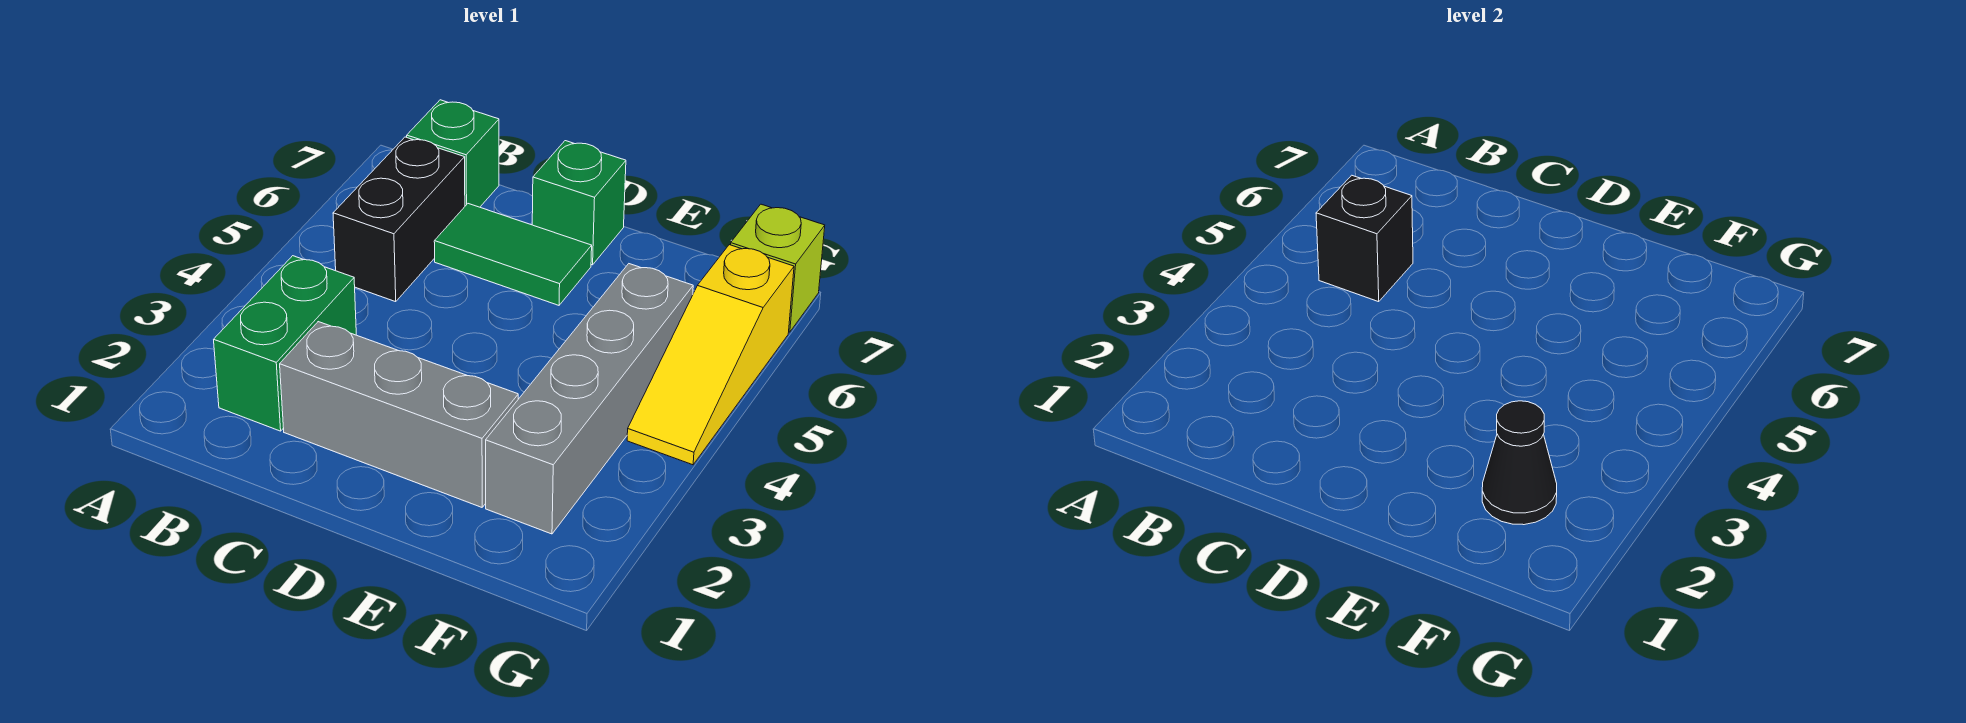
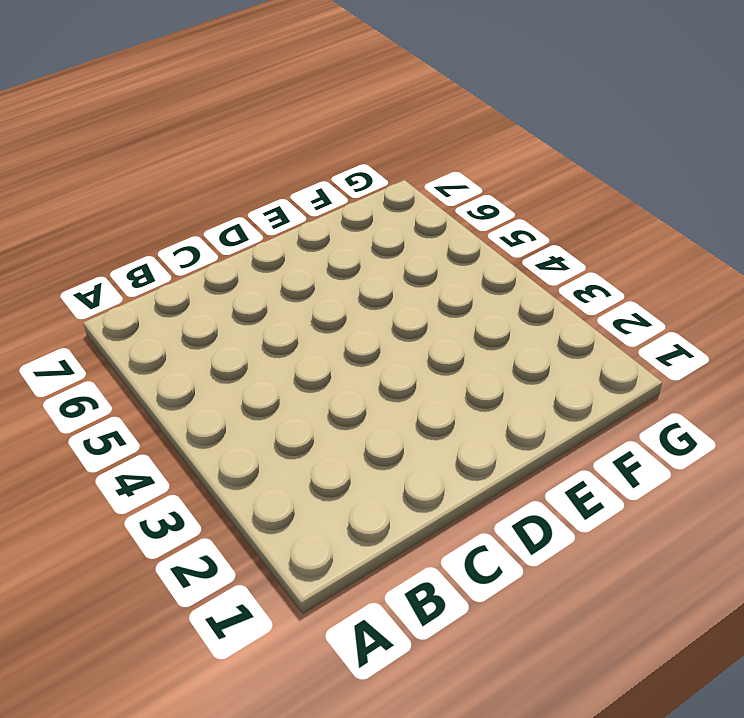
none -> green 1x2 brick [214,256,356,431]
none -> black 1x2 brick [333,137,465,302]

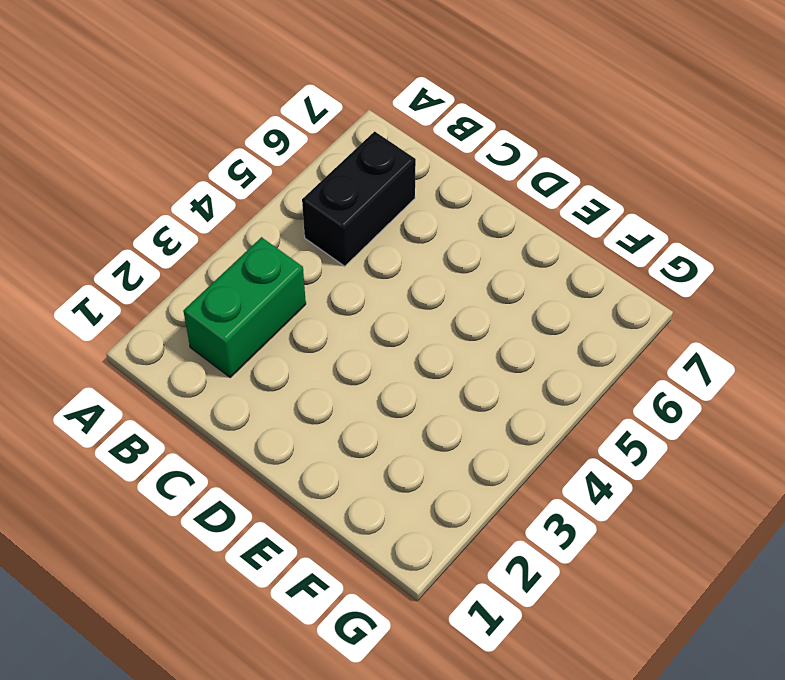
none -> green 1x1 brick [407,100,499,207]
none -> grey 1x3 brick [280,322,518,507]

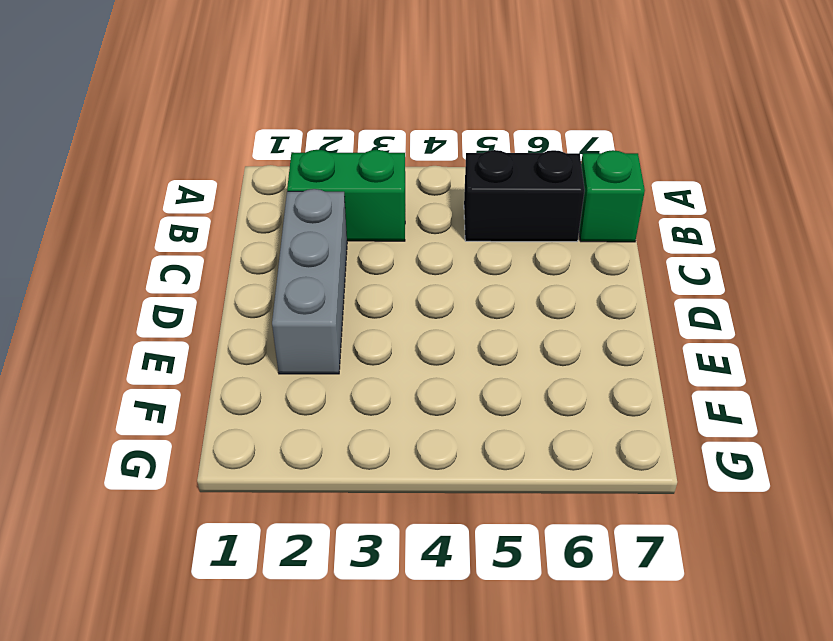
none -> green 1x2 tile [434,204,592,305]
none -> green 1x1 brick [532,141,626,265]

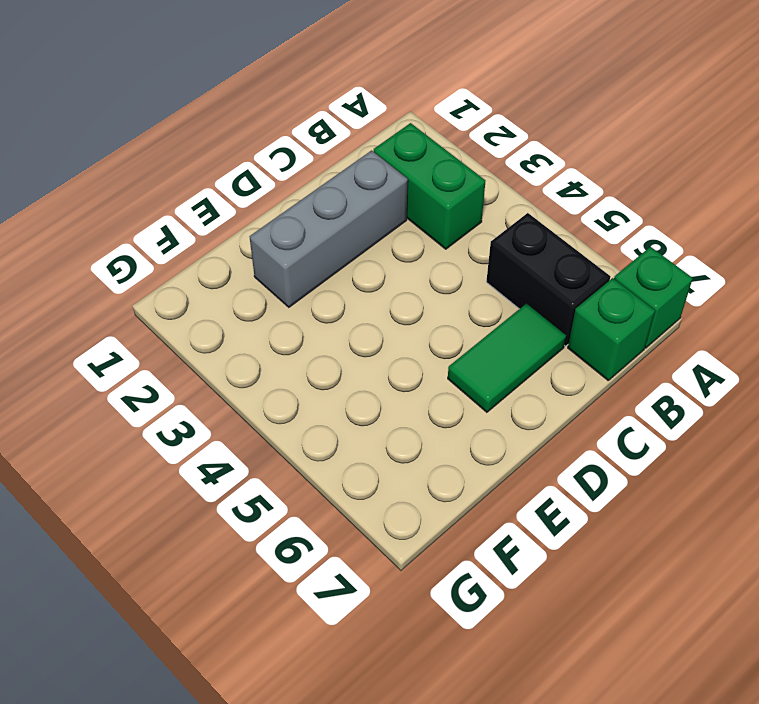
green 1x1 brick [614,247,693,348] -> green 1x1 brick moved to [532,141,626,265]
none -> grey 1x4 brick [486,264,693,534]
none -> yellow 1x3 slope [627,245,794,465]

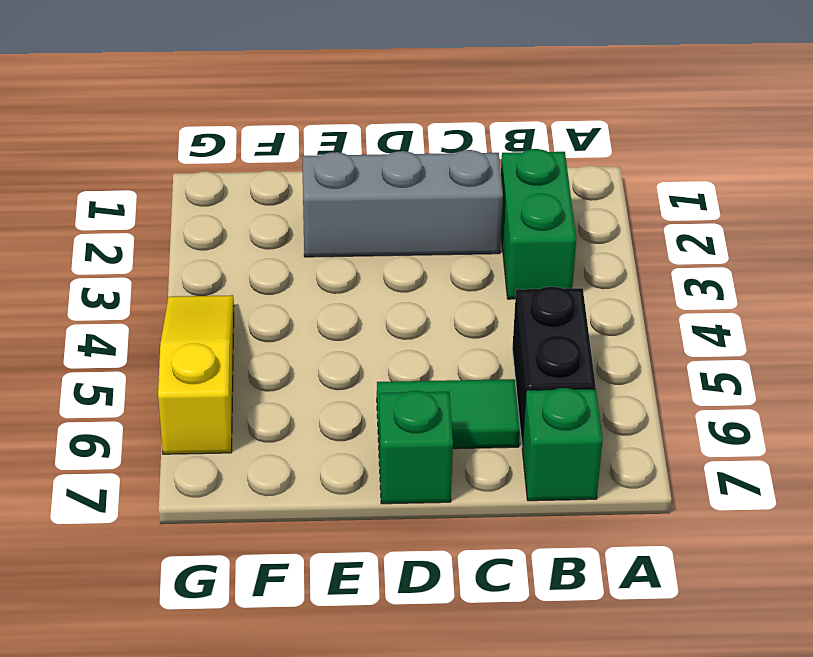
none -> grey 1x4 brick [486,264,693,534]
none -> lime 1x1 brick [731,204,825,332]

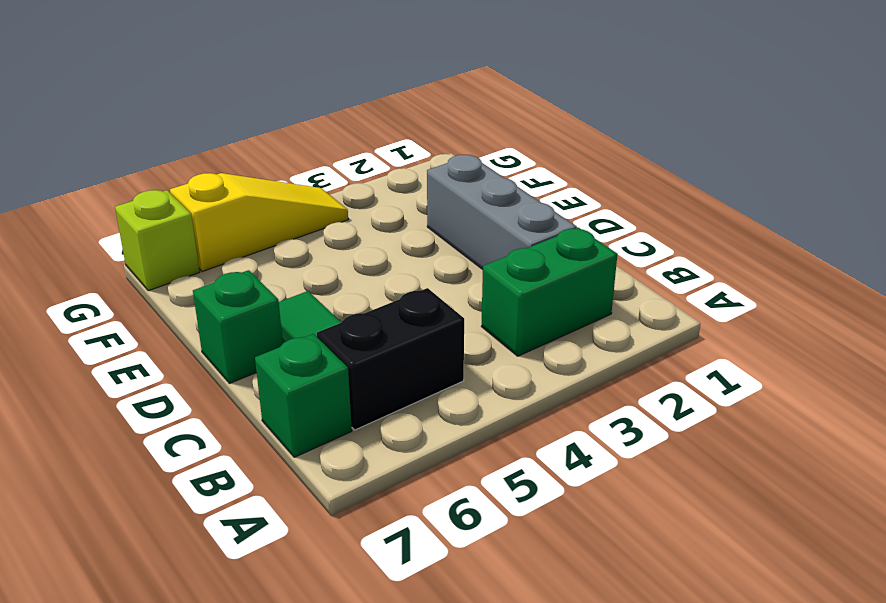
none -> grey 1x4 brick [486,264,693,534]
none -> black 1x1 brick [1316,175,1413,302]

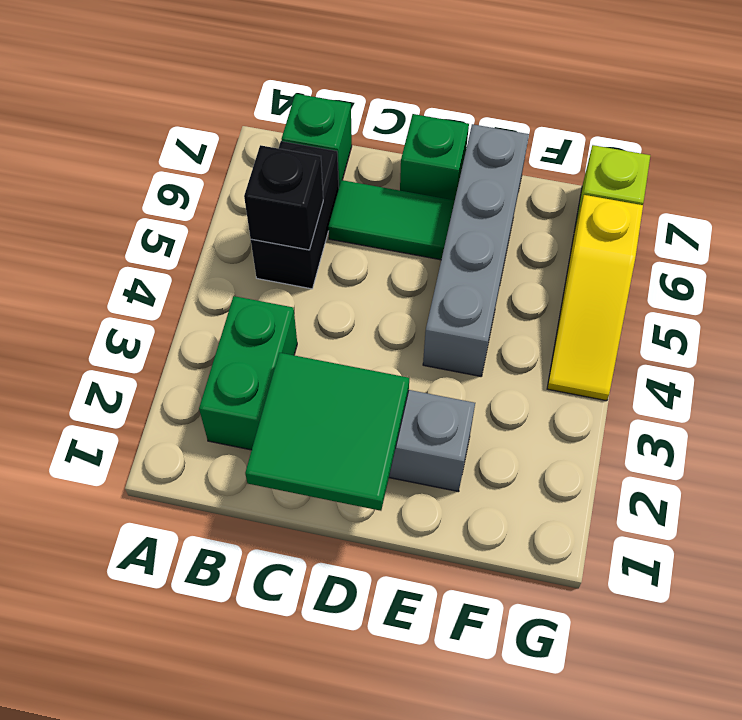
green 2x2 tile [245,353,409,511] -> none
grey 1x4 brick [423,124,529,376] -> grey 1x4 brick moved to [486,264,693,534]
none -> black 1x1 cone [1482,401,1557,525]

